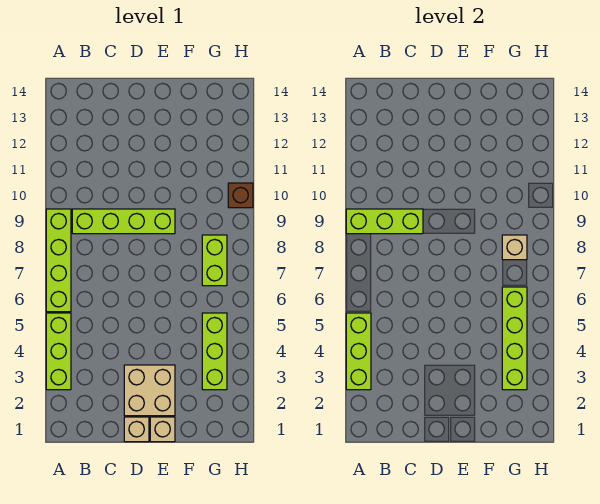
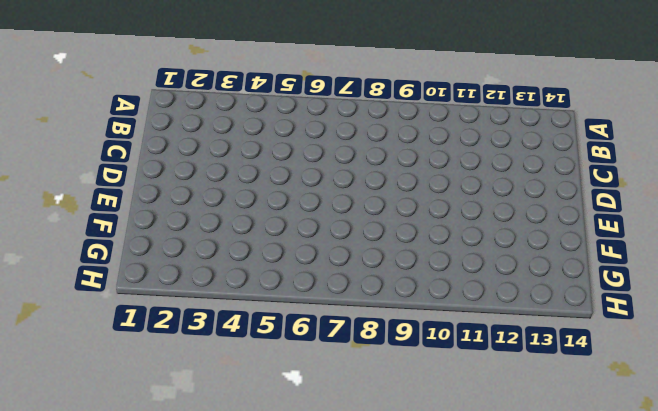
none -> lime 1x3 brick [46,313,71,390]
none -> lime 1x4 brick [46,209,71,312]
none -> lime 1x4 brick [72,209,175,234]

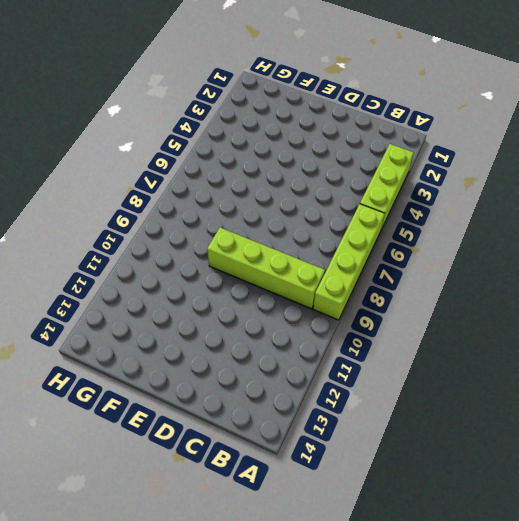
none -> tan 1x1 brick [124,417,149,442]
none -> tan 2x2 brick [124,365,175,416]
none -> tan 1x1 brick [150,417,175,442]

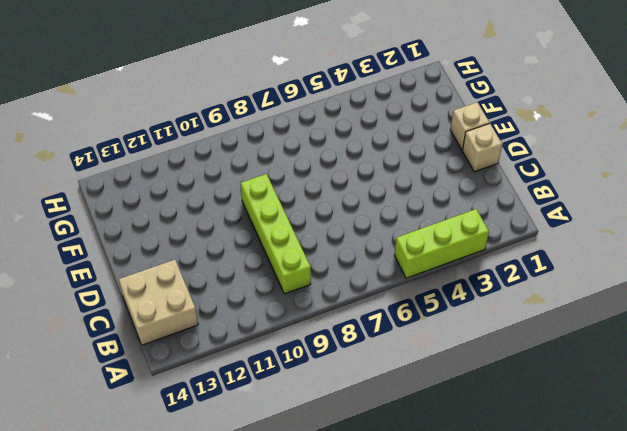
tan 2x2 brick [119,260,198,345] -> tan 2x2 brick moved to [124,365,175,416]
none -> lime 1x4 brick [46,209,71,312]
none -> lime 1x3 brick [202,313,227,390]
none -> lime 1x2 brick [202,235,227,286]

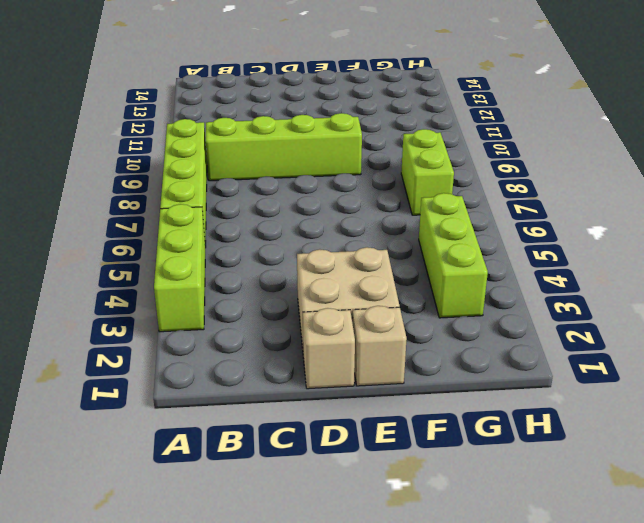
none -> brown 1x1 brick [228,183,253,208]
none -> lime 1x3 brick [346,313,371,390]
none -> lime 1x3 brick [346,209,423,234]

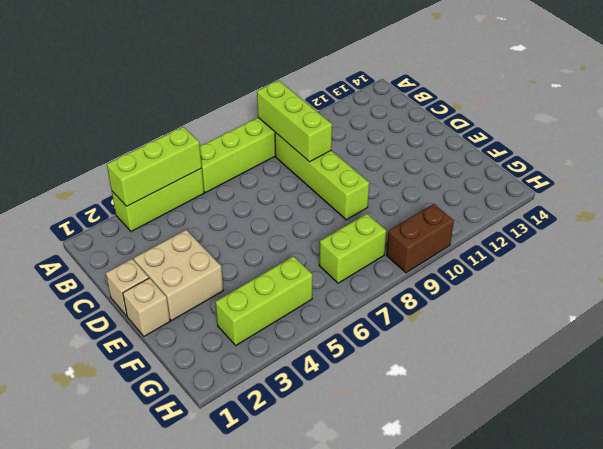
brown 1x2 brick [386,204,454,273] -> brown 1x1 brick [228,183,253,208]
none -> lime 1x4 brick [502,287,527,390]
none -> tan 1x1 brick [502,235,527,260]

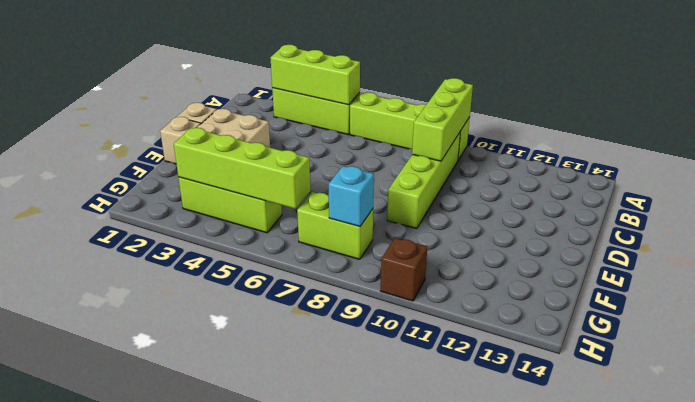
cyan 1x1 brick [329,166,374,227] -> tan 1x1 brick [502,235,527,260]

